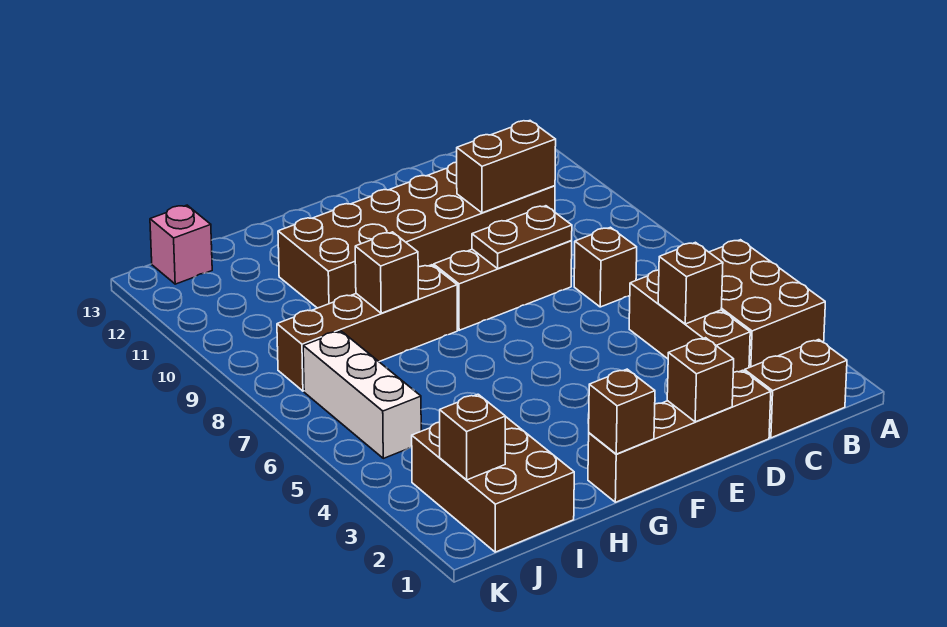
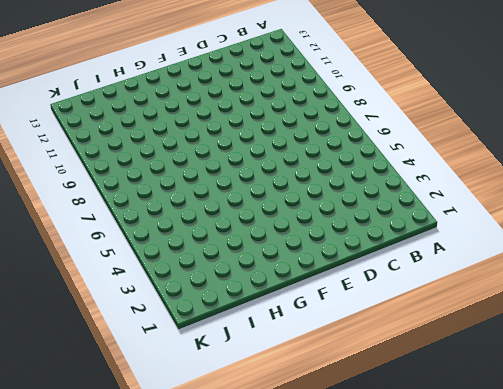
none -> brown 2x3 brick [709,240,825,368]
none -> brown 1x2 brick [745,340,847,438]
none -> brown 1x3 brick [629,270,750,372]

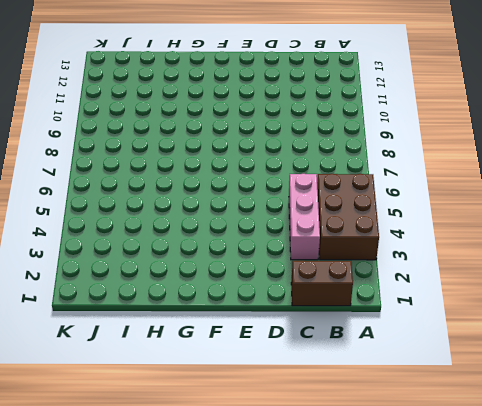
pink 1x3 brick [289,174,320,260] -> brown 1x3 brick [629,270,750,372]
none -> brown 1x1 brick [574,227,637,307]
none -> brown 2x6 brick [278,162,555,308]
none -> brown 1x4 brick [588,370,771,502]

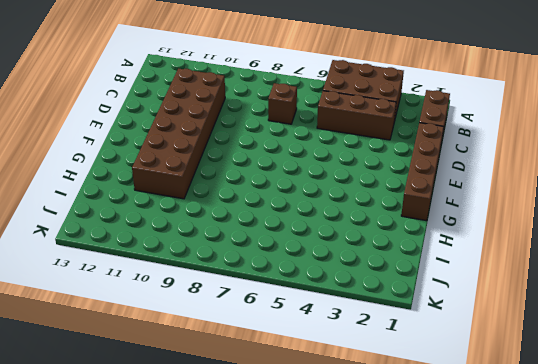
none -> brown 1x3 brick [434,241,572,330]
none -> brown 1x4 brick [277,265,457,391]
none -> brown 2x3 brick [412,416,574,552]

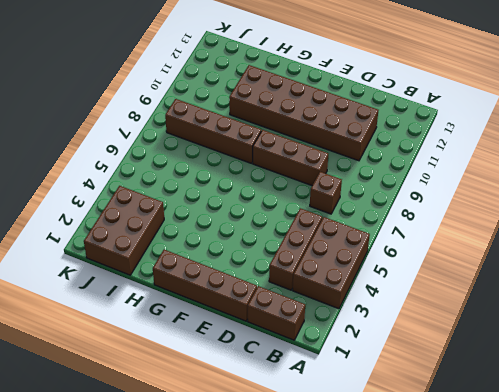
none -> white 1x3 brick [303,331,421,458]
none -> pink 1x1 brick [150,205,212,284]
none -> brown 1x1 brick [658,242,723,324]

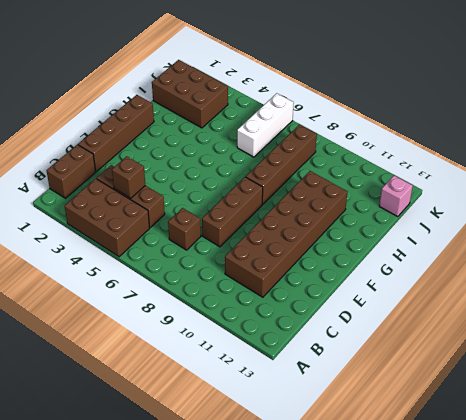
white 1x3 brick [237,93,294,157] -> white 1x3 brick turned to [303,331,421,458]
none -> brown 1x2 brick [457,121,556,213]
none -> brown 1x2 plate [472,206,572,268]
none -> brown 1x1 brick [667,338,734,422]

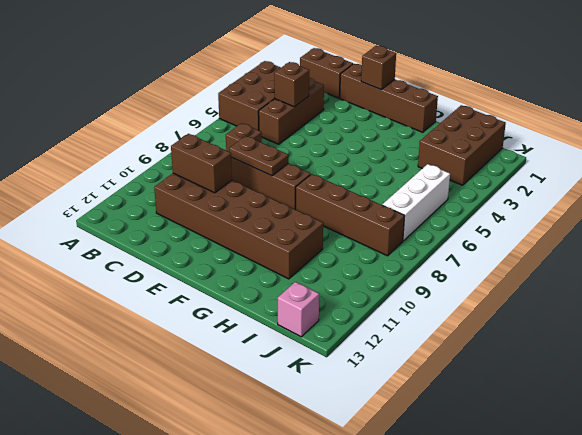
none -> brown 1x1 brick [589,369,655,454]
none -> brown 1x1 brick [355,232,418,313]
none -> brown 1x1 brick [440,394,505,480]

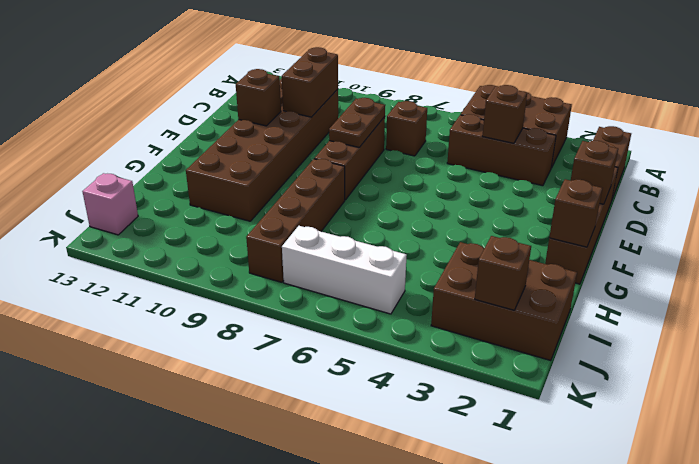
brown 1x1 brick [236,69,281,126] -> brown 1x1 brick moved to [355,232,418,313]

